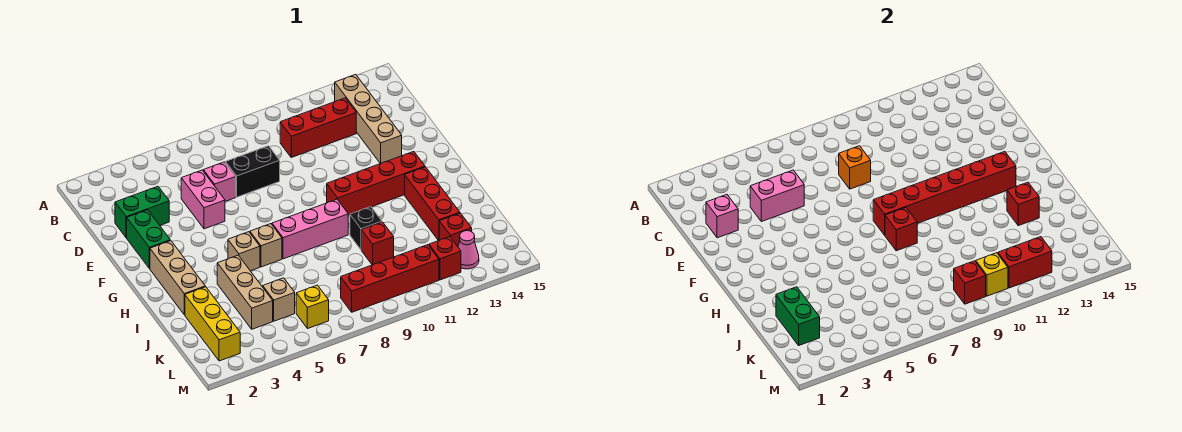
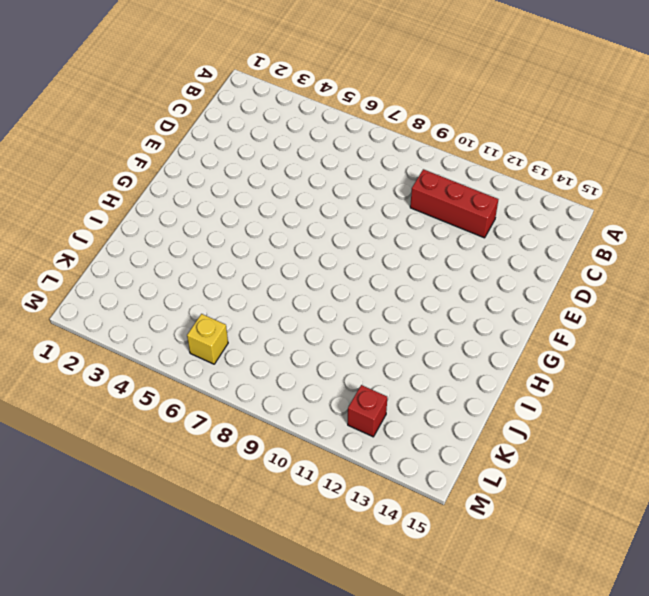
none -> tan 1x4 brick [335,74,402,164]
none -> green 1x2 brick [115,186,169,238]
none -> pink 1x2 brick [181,170,225,229]
none -> pink 1x1 brick [203,162,236,201]

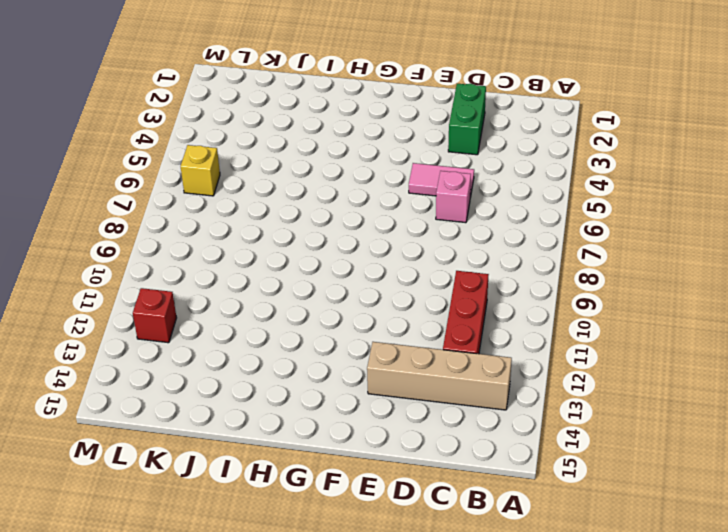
pink 1x2 tile [409,163,474,198] -> pink 1x2 brick [181,170,225,229]
none -> black 1x2 brick [226,146,280,197]
none -> green 1x2 brick [127,210,170,269]
none -> tan 1x3 brick [150,241,205,315]
none -> red 1x4 brick [327,152,425,215]

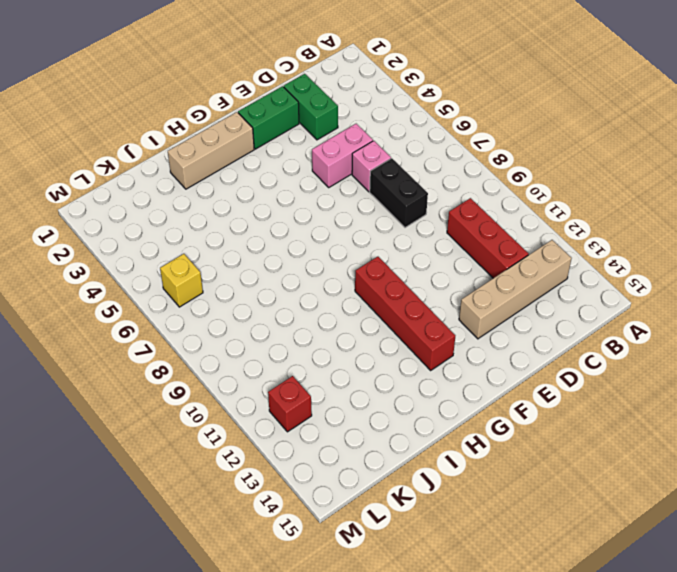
none -> tan 1x1 brick [228,232,260,271]
none -> tan 1x1 brick [250,224,282,267]
none -> pink 1x3 brick [272,199,348,259]
none -> red 1x3 brick [405,167,460,241]

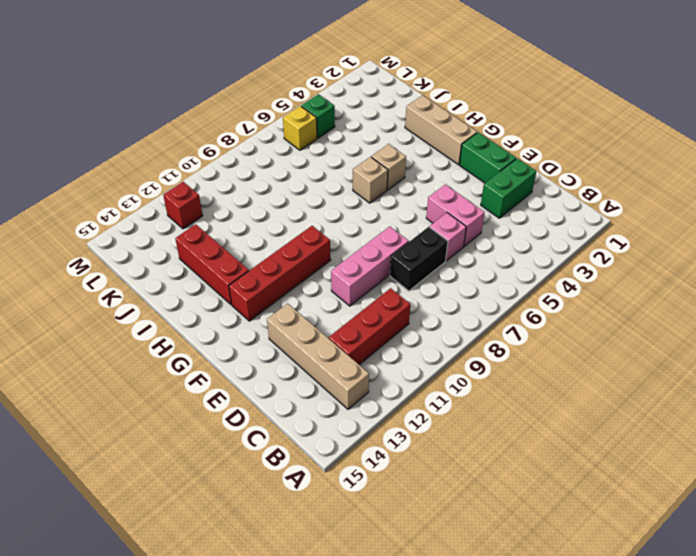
pink 1x3 brick [331,226,409,306] -> pink 1x3 brick moved to [272,199,348,259]
green 1x1 brick [301,94,335,138] -> none
none -> tan 1x3 brick [217,255,273,329]
none -> black 1x1 brick [350,207,382,250]
none -> yellow 1x3 brick [185,287,240,361]
none -> red 1x1 brick [362,222,394,265]

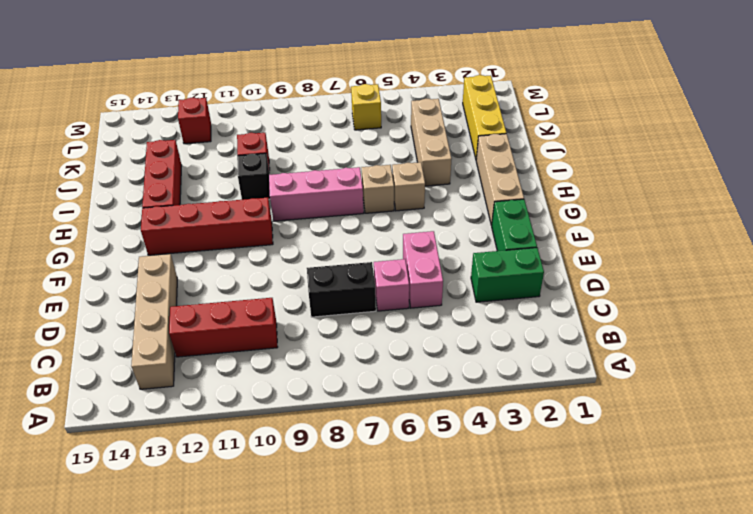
none -> tan 1x1 brick [263,278,295,321]
none -> red 1x1 brick [439,213,472,246]
none -> red 1x4 brick [341,245,439,312]
none -> pink 1x1 cone [458,231,479,269]

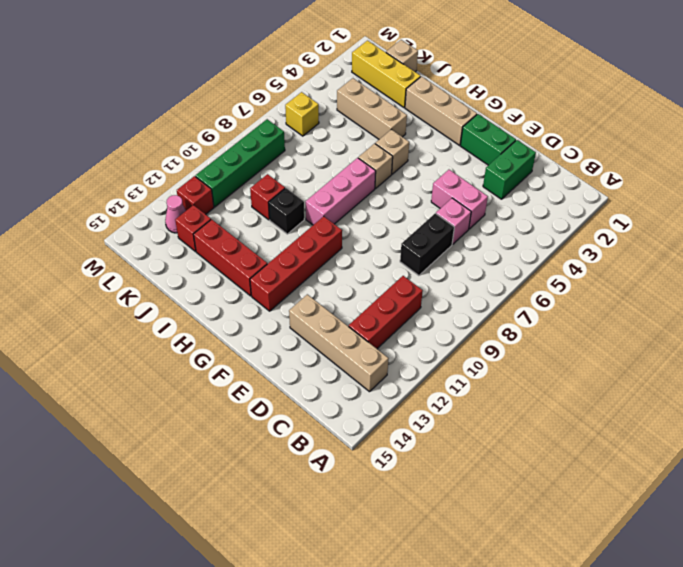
tan 1x1 brick [386,40,418,72] -> tan 1x1 brick moved to [263,278,295,321]
green 1x4 brick [196,119,285,207] -> red 1x4 brick [341,245,439,312]
none -> pink 1x1 brick [706,195,738,238]
none -> pink 1x2 brick [750,170,804,222]
none -> orange 1x1 brick [839,146,871,189]
none -> red 1x6 brick [873,152,1016,235]

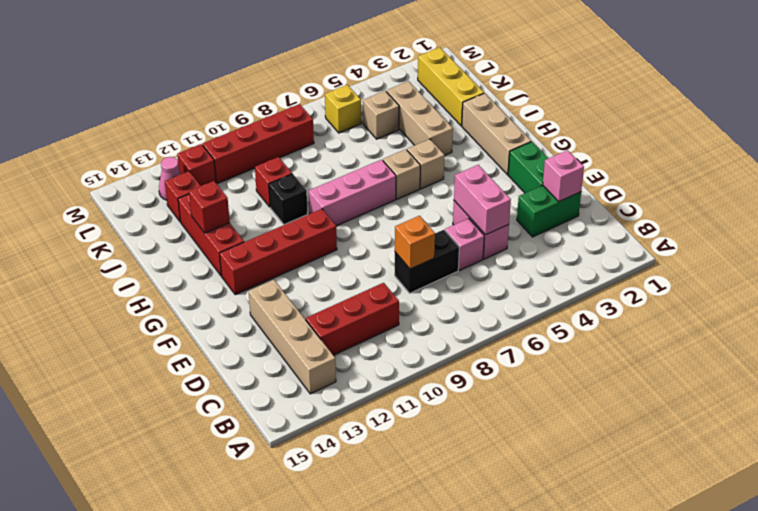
pink 1x2 brick [454,165,511,235] -> pink 1x2 brick turned to [750,170,804,222]
none -> red 1x6 brick [873,152,1016,235]
none -> red 1x1 brick [885,208,917,251]
none -> green 1x2 brick [776,287,820,345]
none -> red 1x1 brick [954,261,986,304]

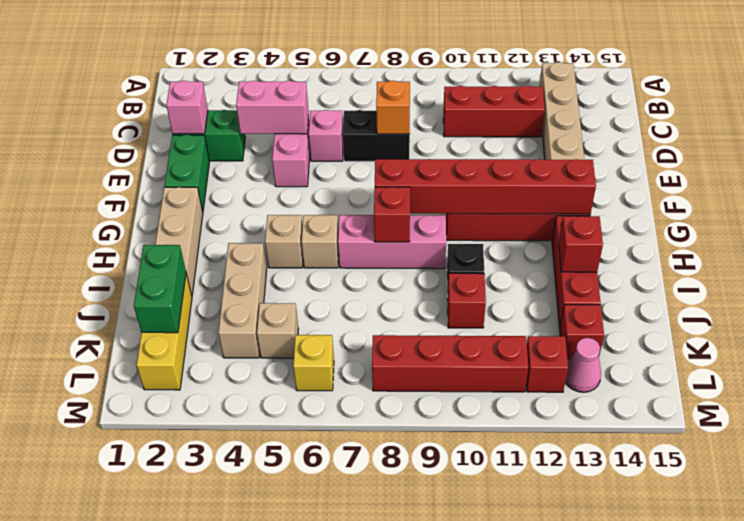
none -> red 1x1 brick [954,261,986,304]
none -> yellow 1x1 brick [976,253,1008,296]
none -> red 1x2 brick [998,237,1052,288]

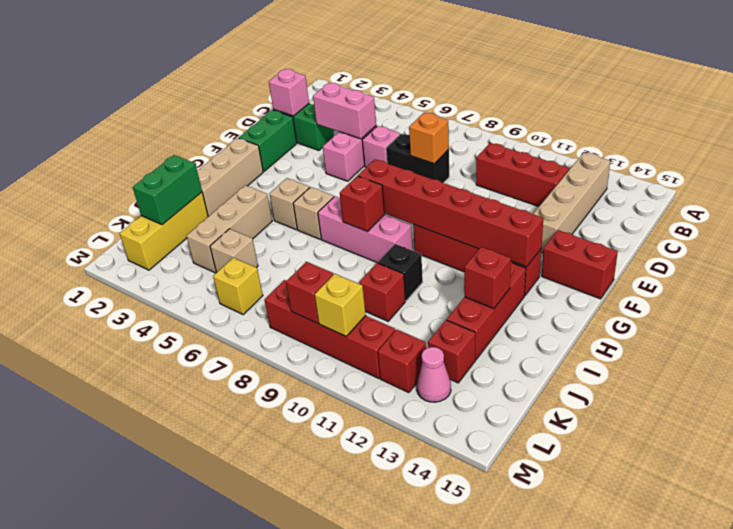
red 1x2 brick [542,230,618,299] -> red 1x2 brick moved to [998,237,1052,288]

